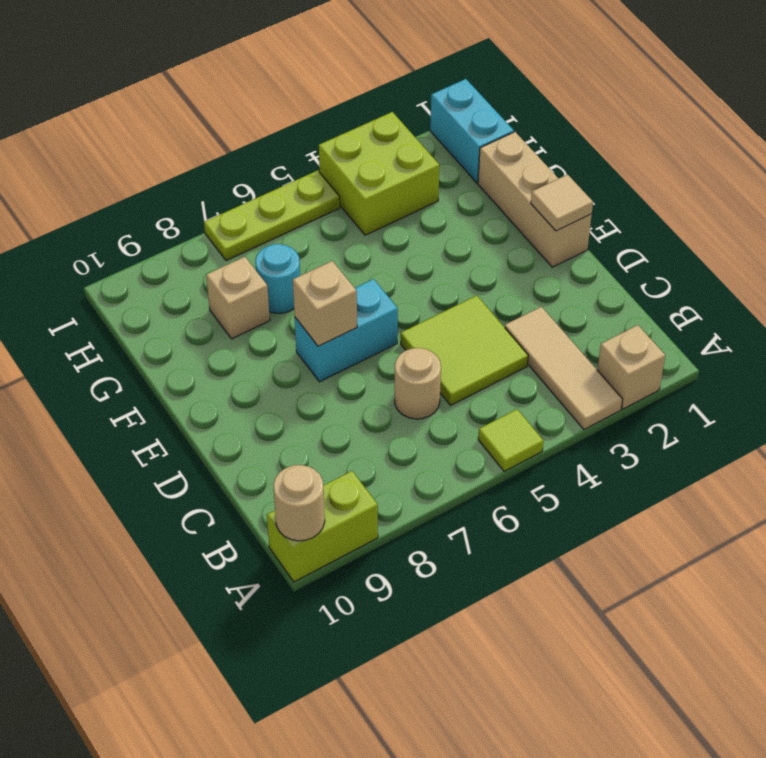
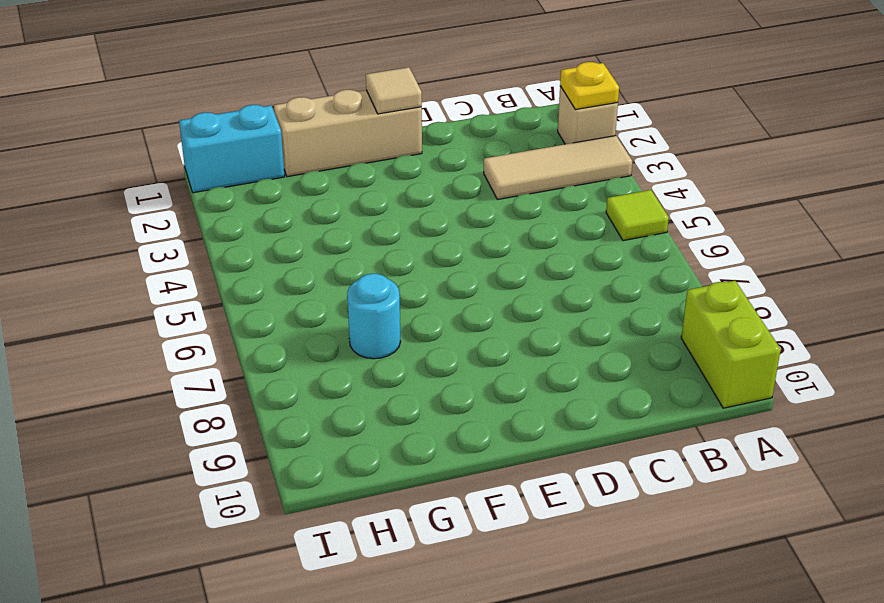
yellow 1x1 plate [560,62,619,110] -> none
none -> lime 2x2 tile [401,296,528,405]
none -> tan 1x1 round brick [395,348,441,419]
none -> cyan 1x2 brick [295,279,398,382]

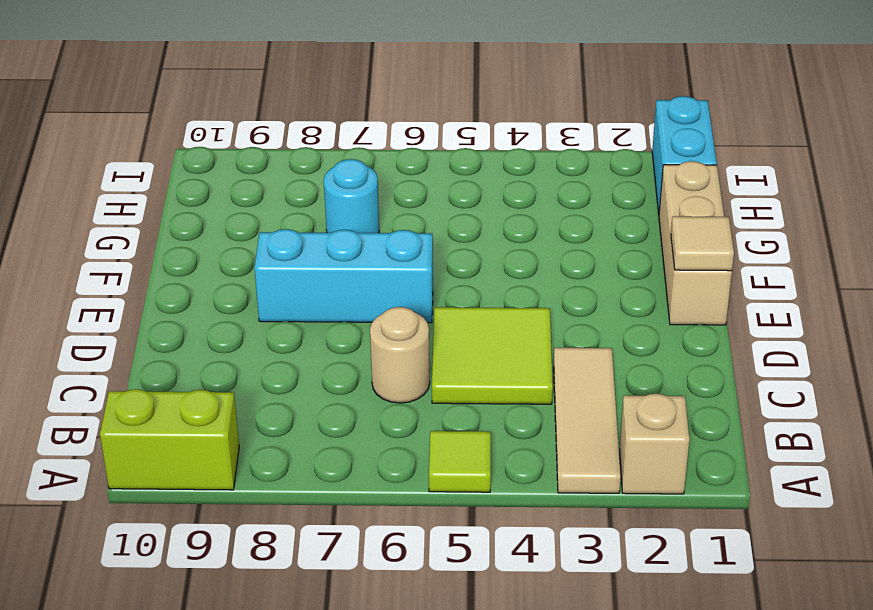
cyan 1x3 brick [255,229,433,323] -> cyan 1x2 brick [295,279,398,382]
none -> tan 1x1 brick [206,257,270,339]
none -> lime 2x2 brick [319,112,439,235]
none -> lime 1x3 plate [204,170,340,261]

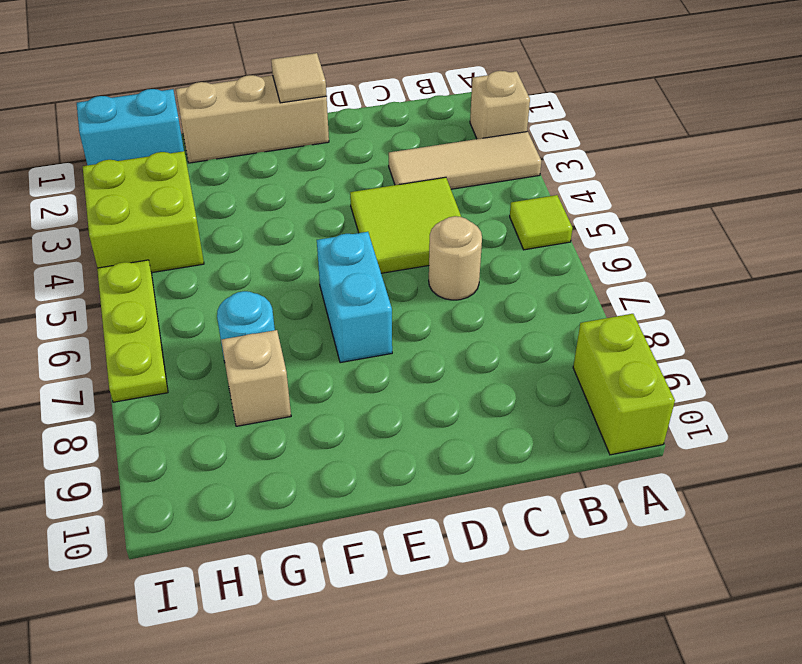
none -> tan 1x1 round brick [273,465,325,541]
none -> tan 1x1 brick [293,261,357,346]

